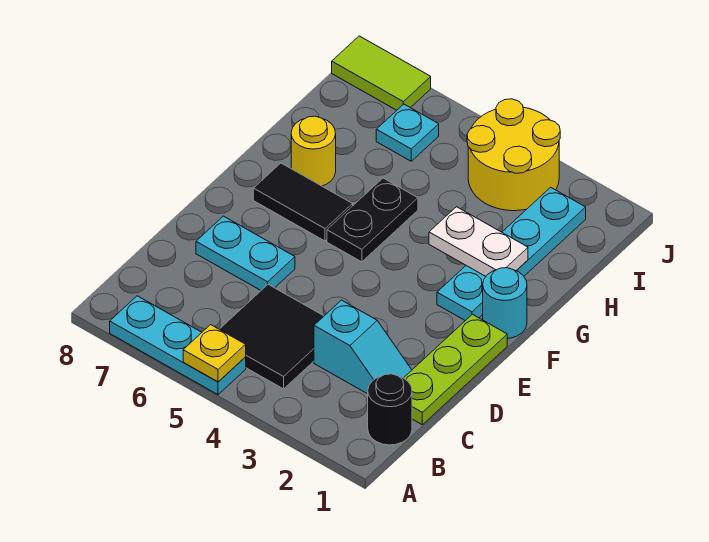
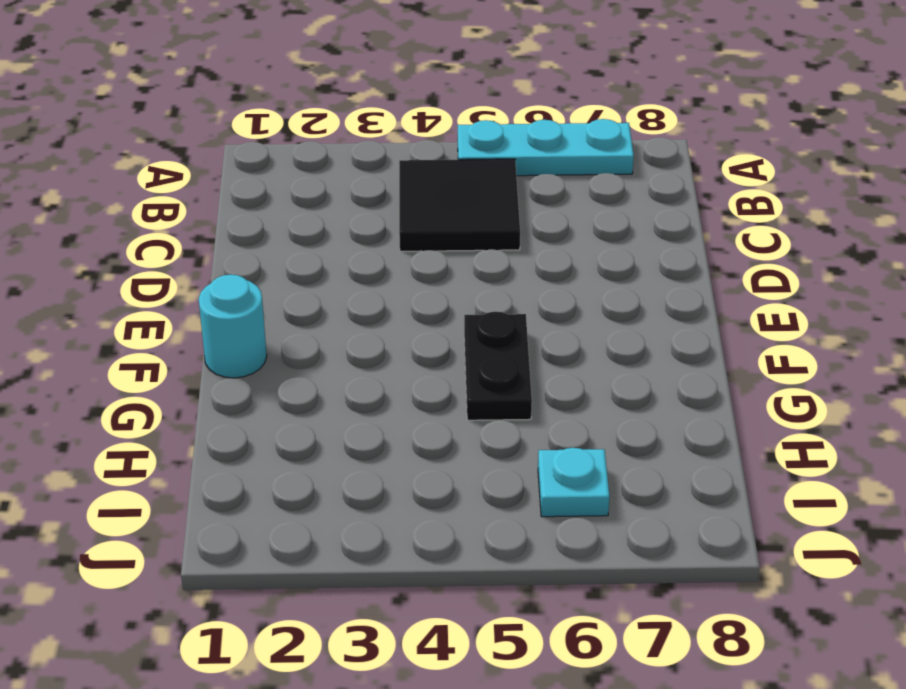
none -> black 1x1 round brick [368,374,412,445]
none -> lime 1x3 plate [404,314,507,425]
none -> cyan 1x2 slope [314,300,412,394]

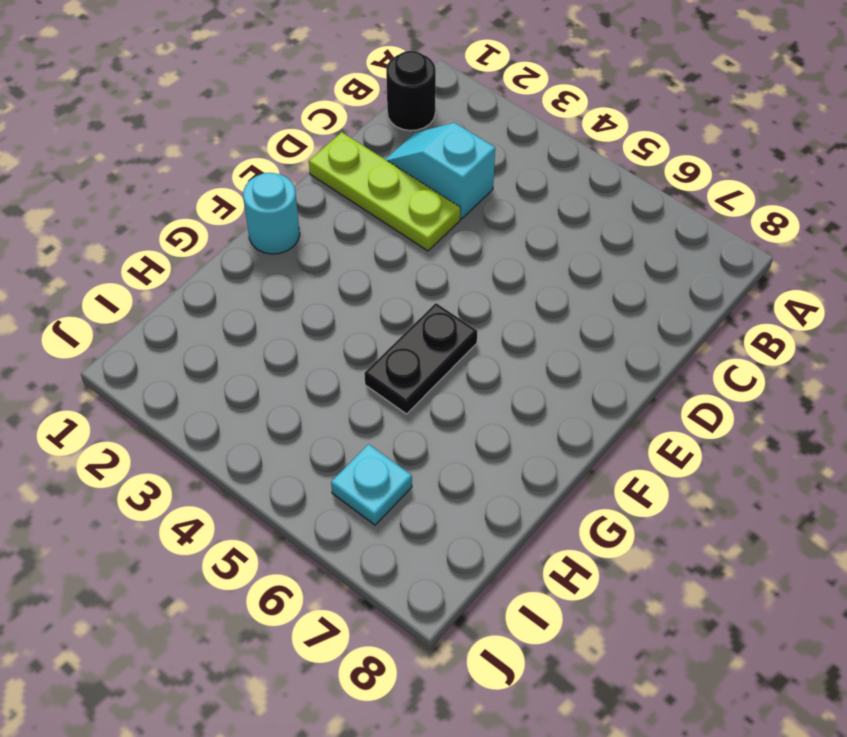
lime 1x3 plate [309,132,461,251] -> lime 1x3 plate turned to [404,314,507,425]
none -> cyan 1x3 plate [110,296,246,395]
none -> black 2x2 tile [219,284,324,389]
none -> cyan 1x2 plate [196,216,295,290]

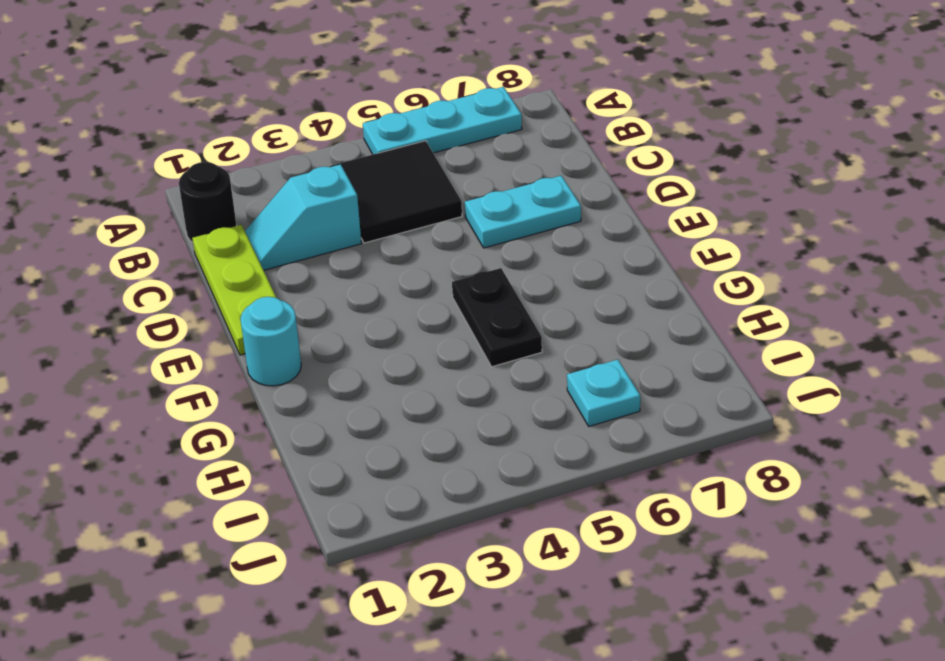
none -> cyan 1x4 plate [437,187,586,321]
none -> black 1x2 tile [253,163,353,241]
none -> yellow 1x1 round brick [291,116,336,186]

